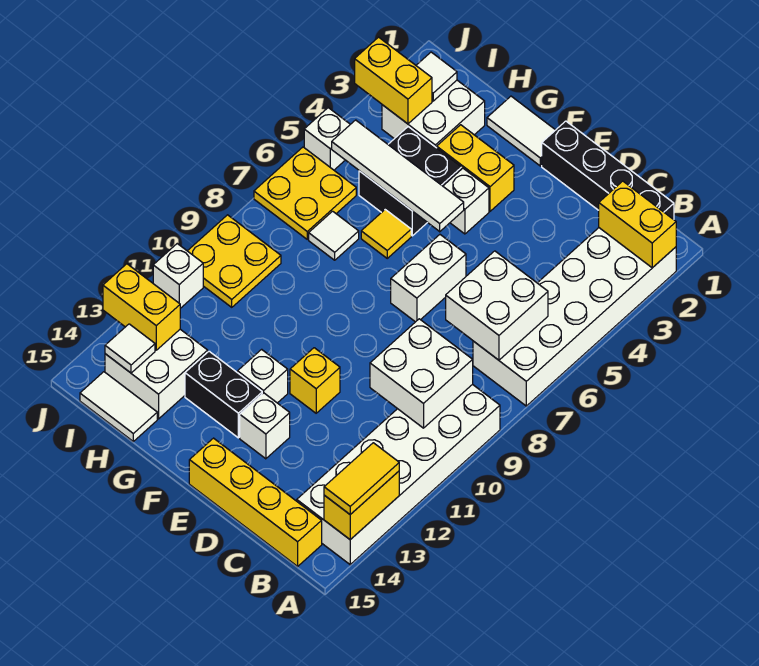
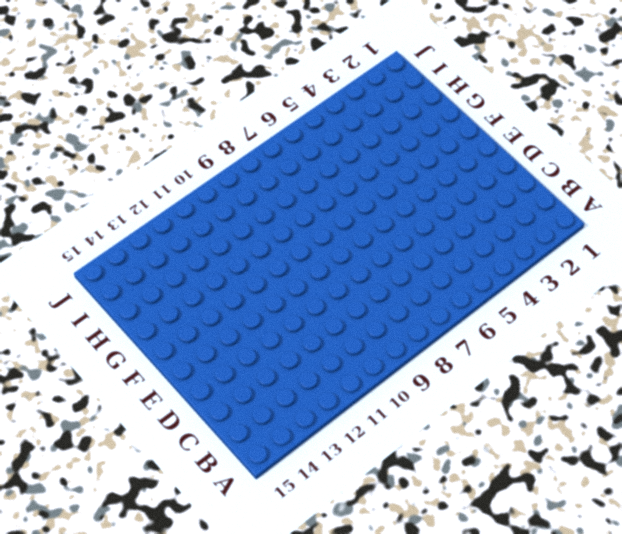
none -> white 2x6 brick [473,228,676,406]
none -> white 2x6 brick [297,384,500,565]
none -> black 1x4 brick [542,121,674,220]
none -> yellow 1x4 brick [189,438,322,566]

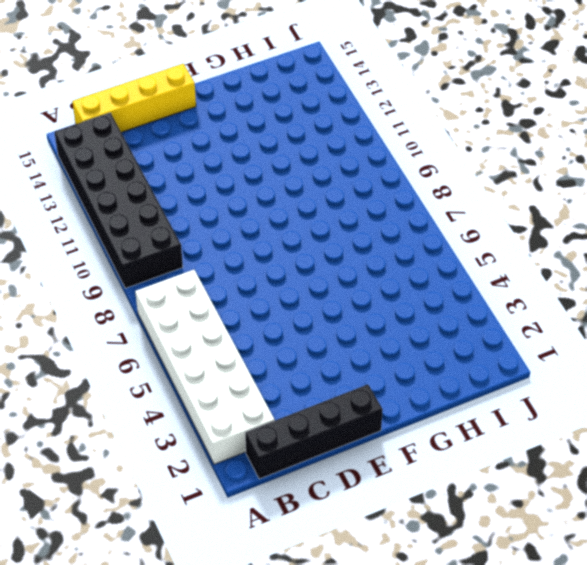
black 2x6 brick [55,113,183,288] -> white 2x6 brick [297,384,500,565]
none -> white 1x2 brick [391,235,466,322]
none -> yellow 1x1 brick [290,348,340,413]
none -> white 1x1 brick [240,393,290,459]
none -> white 1x2 tile [487,96,555,166]

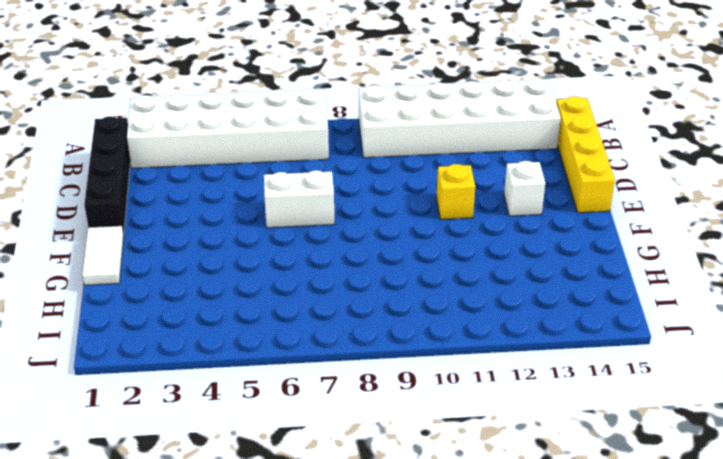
none -> yellow 1x2 brick [437,125,514,211]
none -> white 1x1 brick [443,168,489,234]
none -> white 1x1 brick [238,349,288,403]
none -> black 1x2 brick [185,351,262,438]

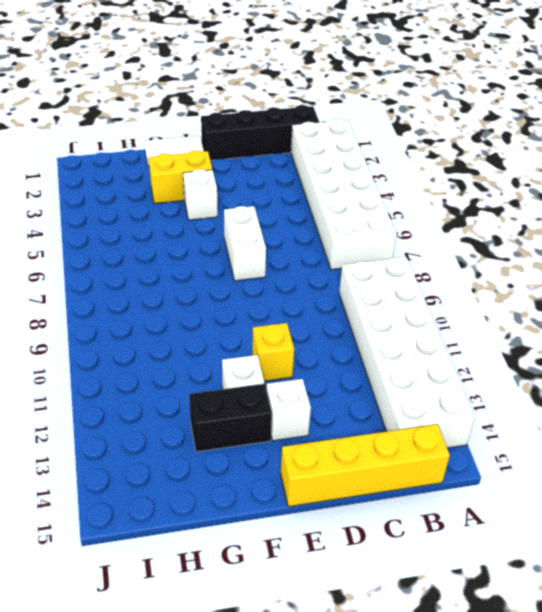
none -> black 2x2 brick [359,127,462,236]
none -> yellow 1x1 tile [361,210,411,258]
none -> white 2x2 brick [382,80,485,148]
none -> white 1x1 tile [309,211,359,260]

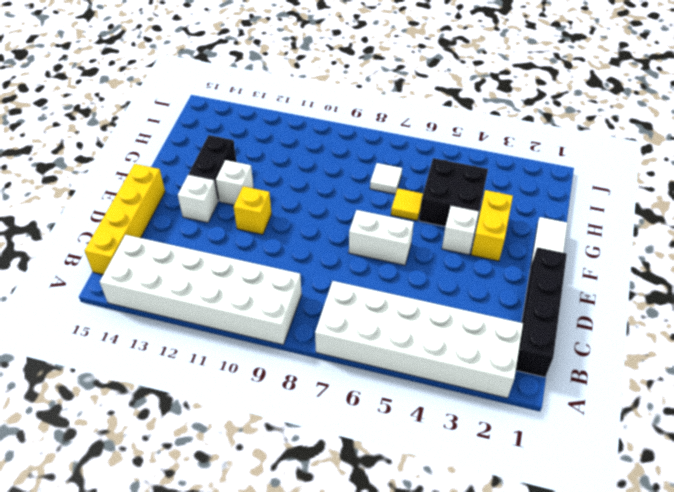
none -> white 2x2 brick [382,80,485,148]
none -> white 2x2 brick [105,329,208,419]
none -> white 1x2 tile [80,372,157,441]
none -> yellow 2x2 plate [254,147,356,239]

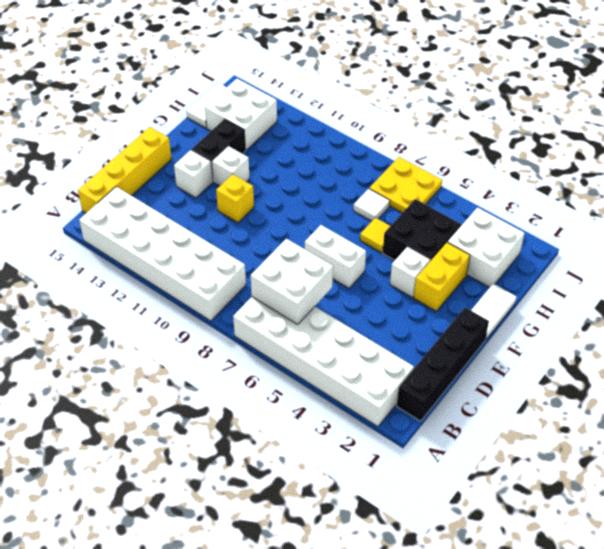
none -> yellow 2x2 plate [188,215,281,307]
none -> white 1x1 brick [304,108,350,170]
none -> white 1x1 brick [153,244,203,308]
none -> yellow 1x2 brick [599,181,676,268]

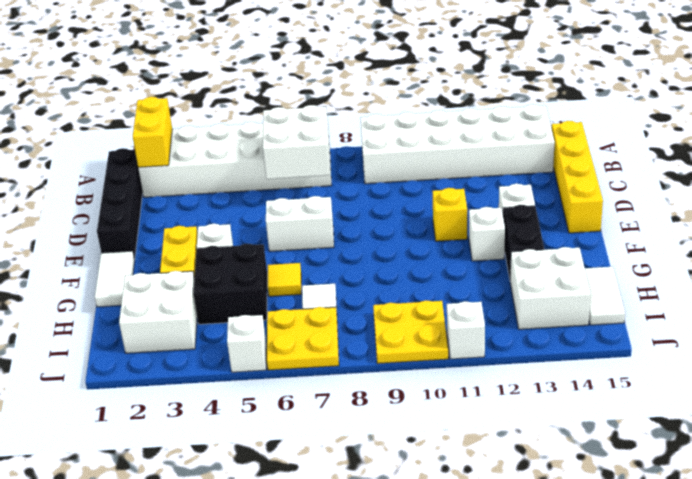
none -> yellow 1x2 brick [324,471,399,540]
none -> white 2x2 brick [370,319,473,428]
none -> white 1x4 tile [332,120,464,232]
none -> white 1x1 tile [416,52,457,101]

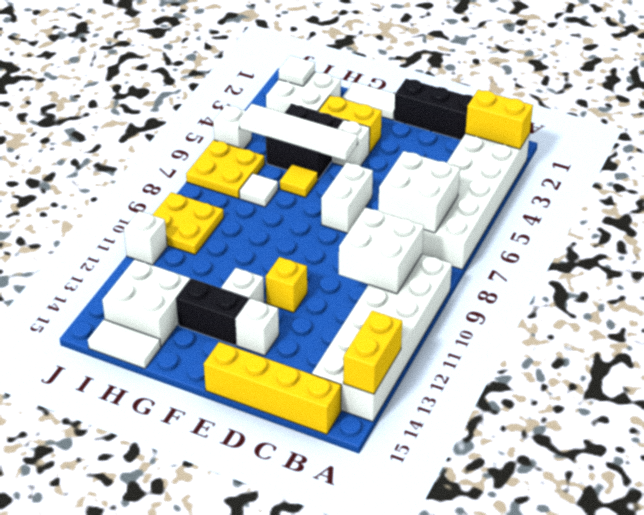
none -> yellow 1x2 brick [355,37,432,124]
none -> yellow 1x2 brick [103,264,180,350]
none -> white 1x1 tile [105,324,155,373]
none -> yellow 1x2 tile [324,443,399,514]

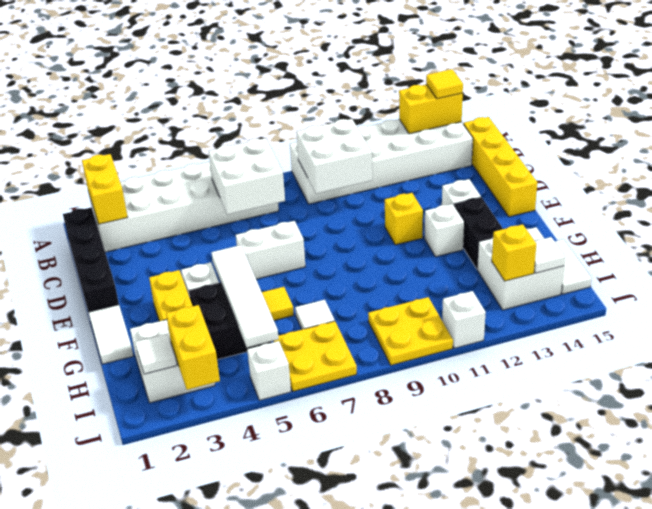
yellow 1x1 tile [426,69,463,99] -> yellow 1x2 tile [324,443,399,514]
yellow 1x1 brick [492,224,536,281] -> yellow 1x2 brick [103,264,180,350]

